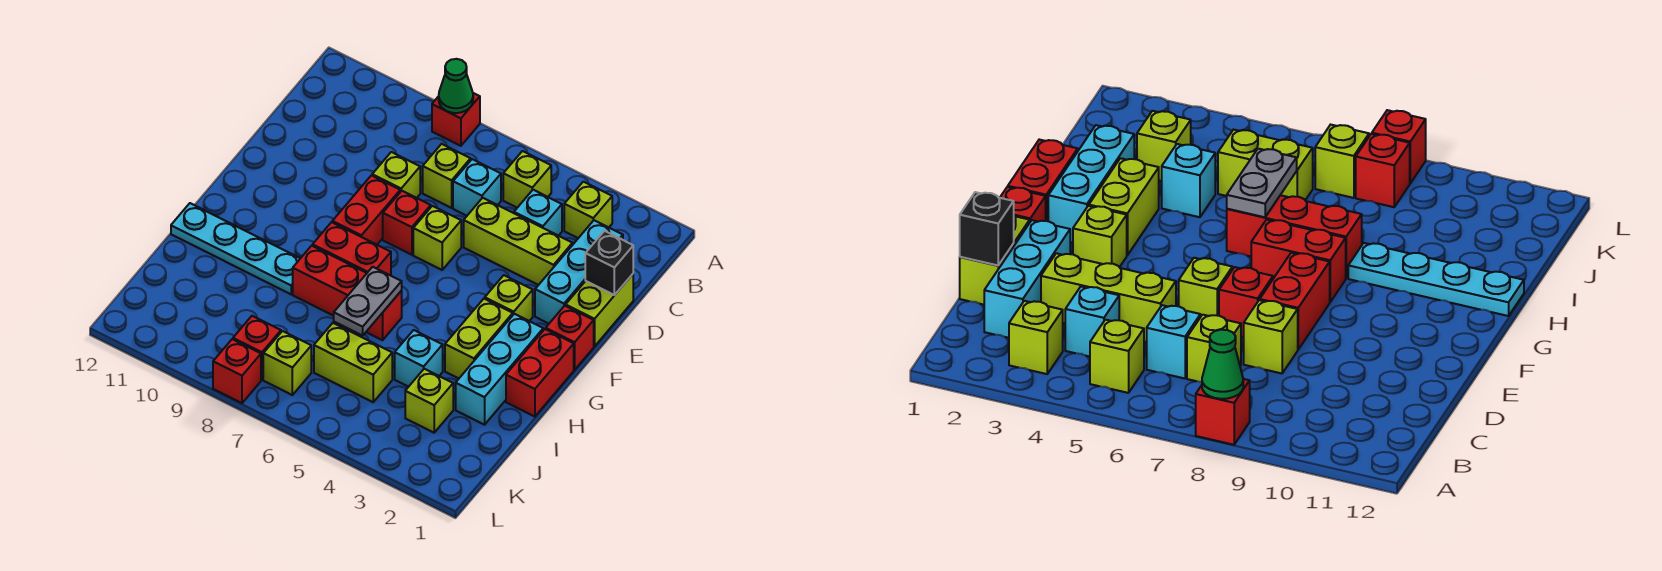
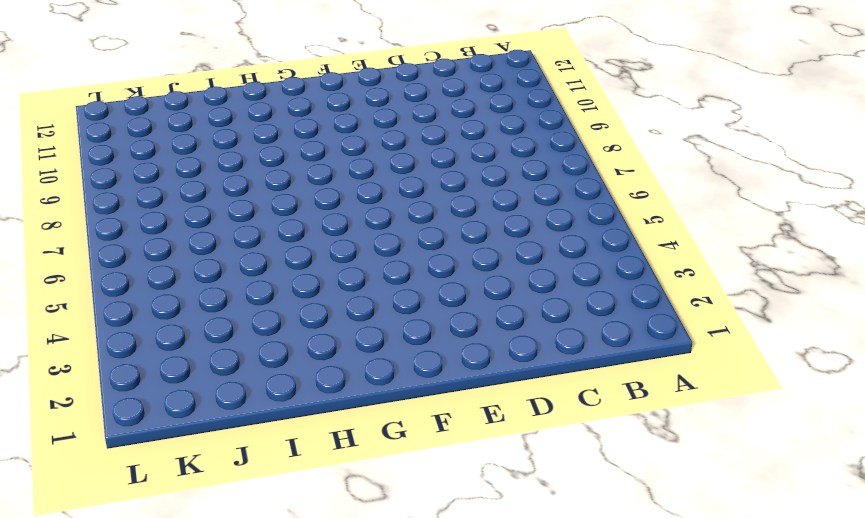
none -> red 1x1 brick [432,93,480,146]
none -> lime 1x1 brick [564,182,612,238]
none -> lime 1x1 brick [503,151,551,208]
none -> cyan 1x3 brick [535,220,623,324]

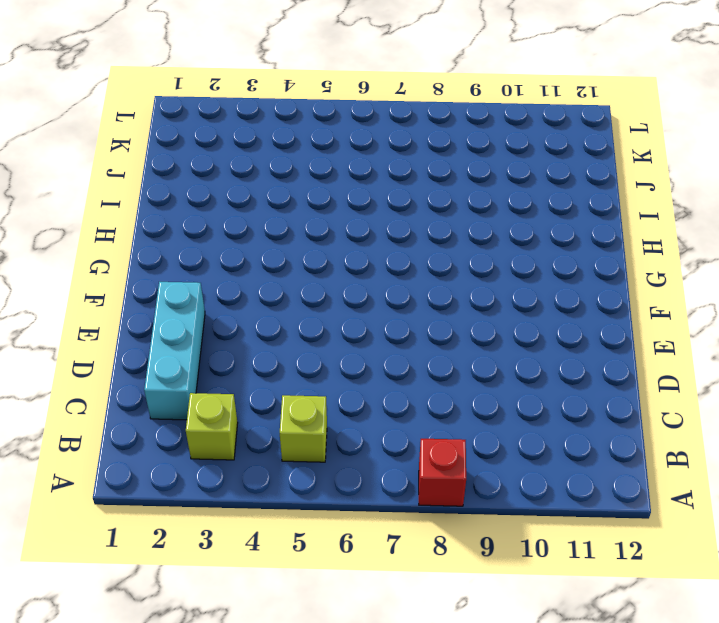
none -> cyan 1x1 brick [514,190,562,236]
none -> cyan 1x1 brick [453,159,501,216]
none -> lime 1x1 brick [423,144,471,208]
none -> lime 1x2 brick [566,274,633,346]

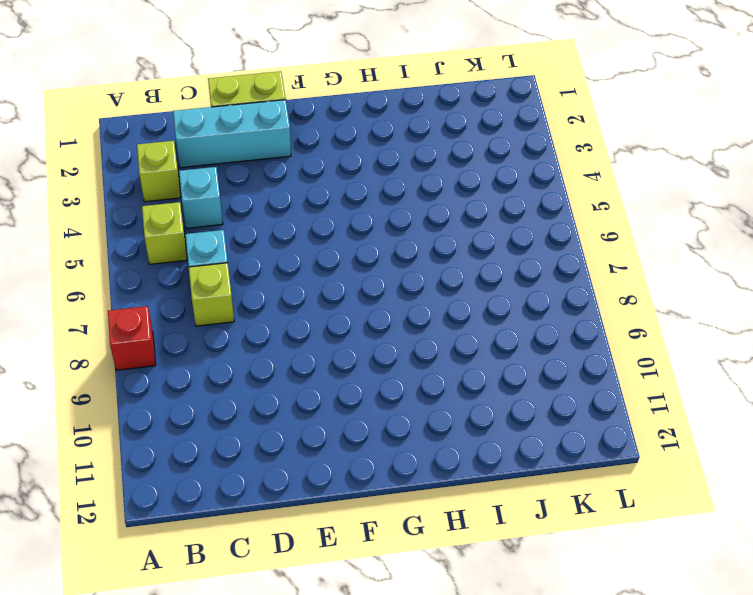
none -> lime 1x3 brick [464,198,573,285]
none -> lime 1x1 brick [372,152,420,198]
none -> lime 1x1 brick [413,206,461,270]
none -> red 1x1 brick [383,191,431,255]

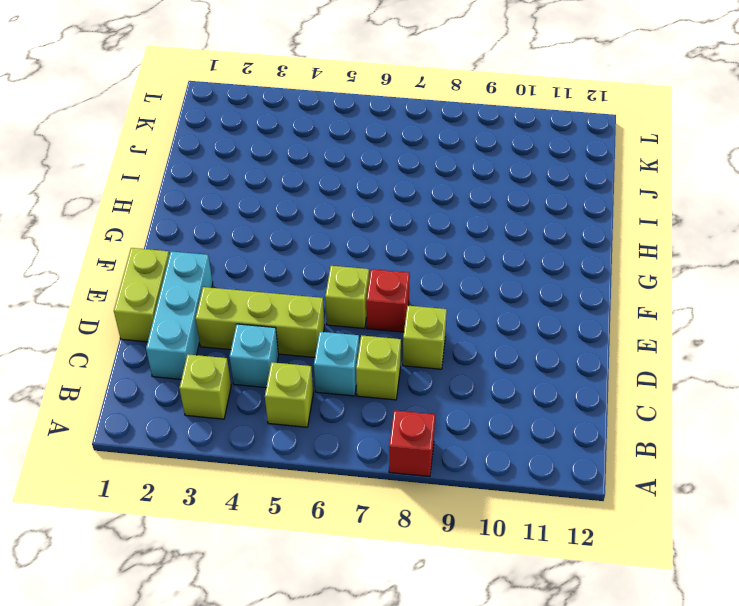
none -> red 1x2 brick [332,175,400,245]
none -> red 1x1 brick [546,306,594,370]
none -> lime 1x1 brick [485,275,533,321]
none -> red 1x2 brick [506,329,574,417]

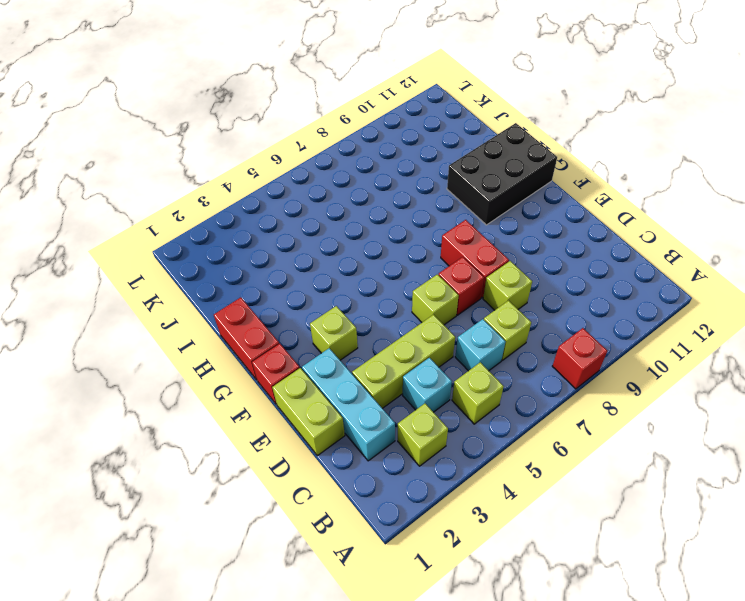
black 2x3 brick [447,123,557,225] -> cyan 1x4 plate [171,203,300,294]
none -> cyan 1x3 brick [456,314,543,425]
none -> lime 1x2 brick [445,299,513,378]
none -> red 1x2 brick [313,222,391,276]
none -> red 1x3 brick [293,246,402,340]

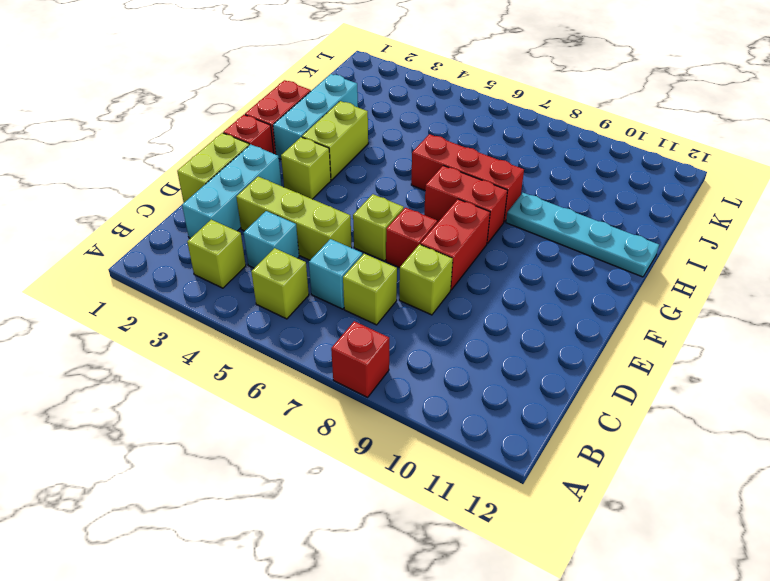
none -> cyan 1x1 brick [395,330,443,387]
none -> lime 1x1 brick [405,369,453,433]
none -> lime 1x2 brick [314,323,392,402]
none -> lime 1x1 brick [263,331,311,395]

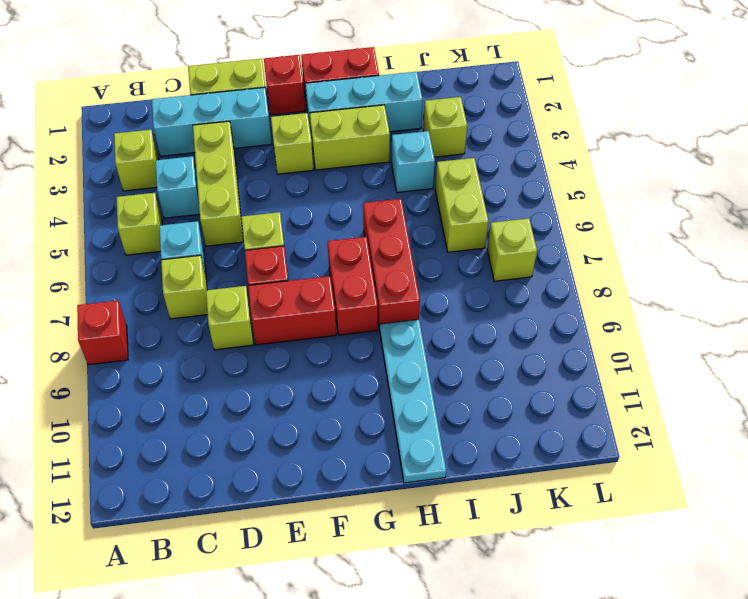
none -> red 1x1 brick [233,316,281,380]
none -> red 1x1 brick [213,339,261,403]
none -> green 1x1 cone [439,59,473,113]
none -> black 1x1 brick [585,231,633,295]

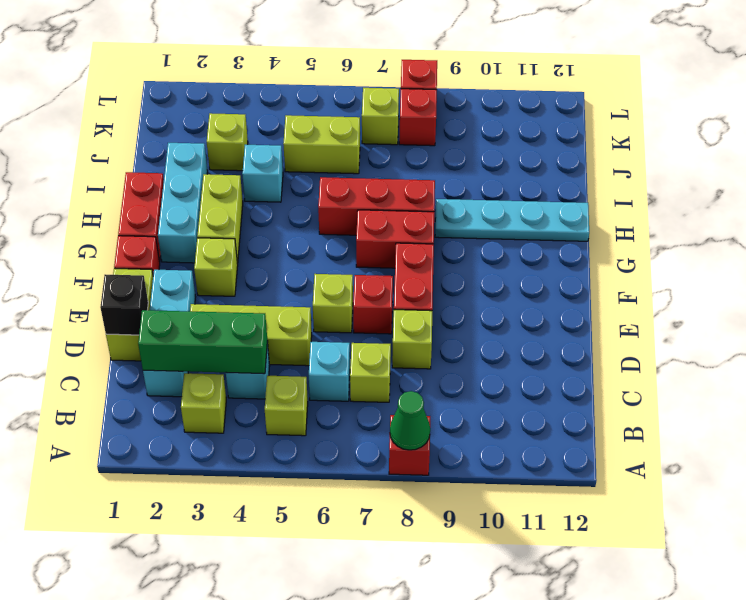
green 1x3 brick [138,310,267,374] -> none
none -> grey 1x2 plate [334,267,402,336]

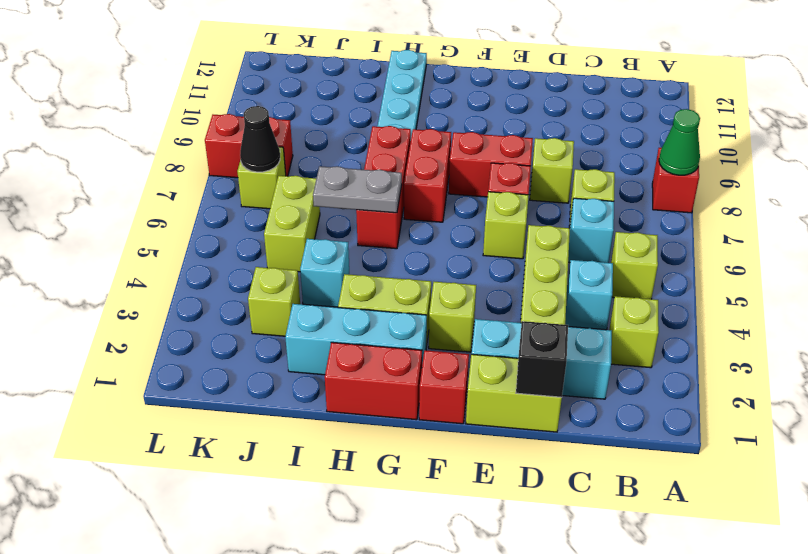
black 1x1 cone [240,106,280,172] -> none

